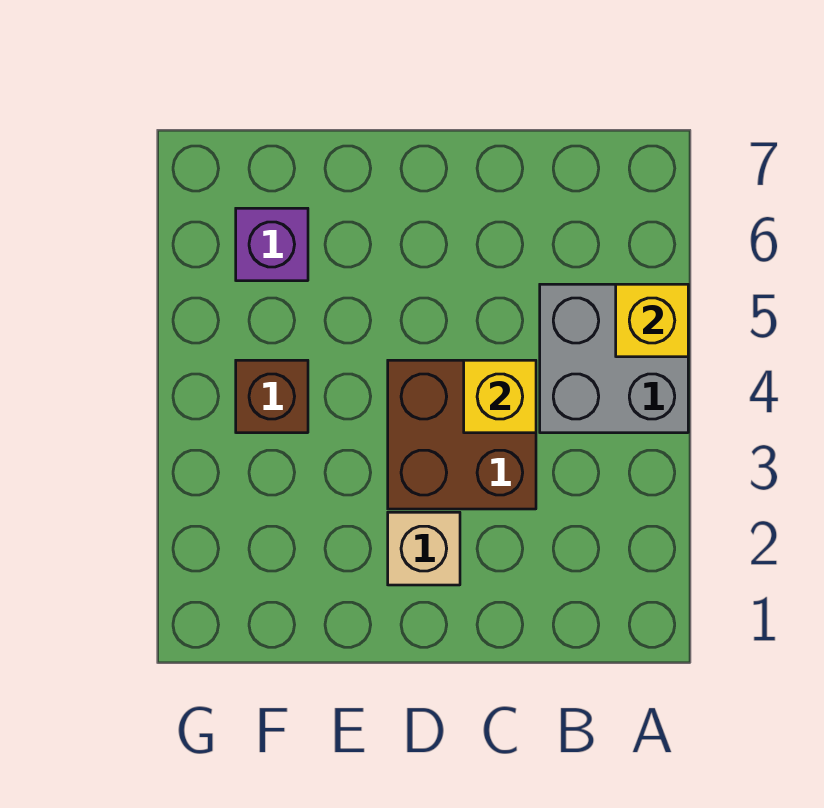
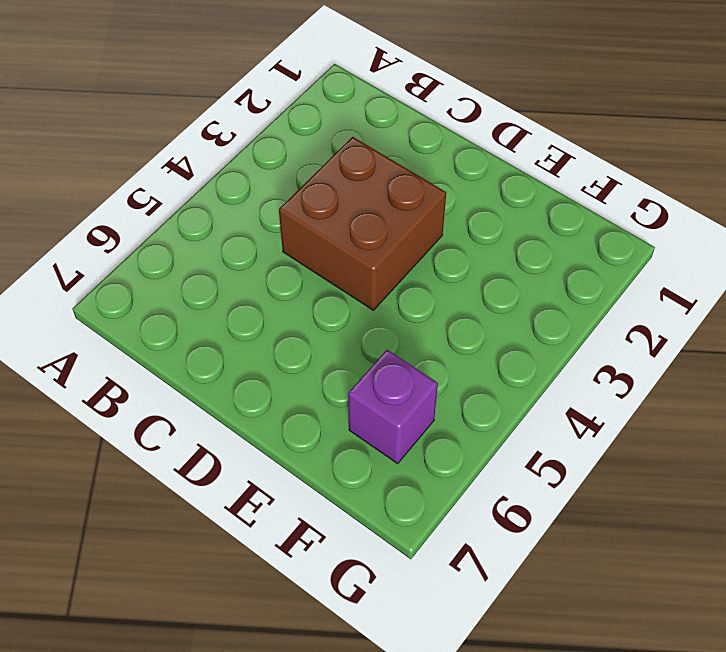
none -> grey 2x2 brick [540,284,688,433]
none -> tan 1x1 brick [388,512,460,585]

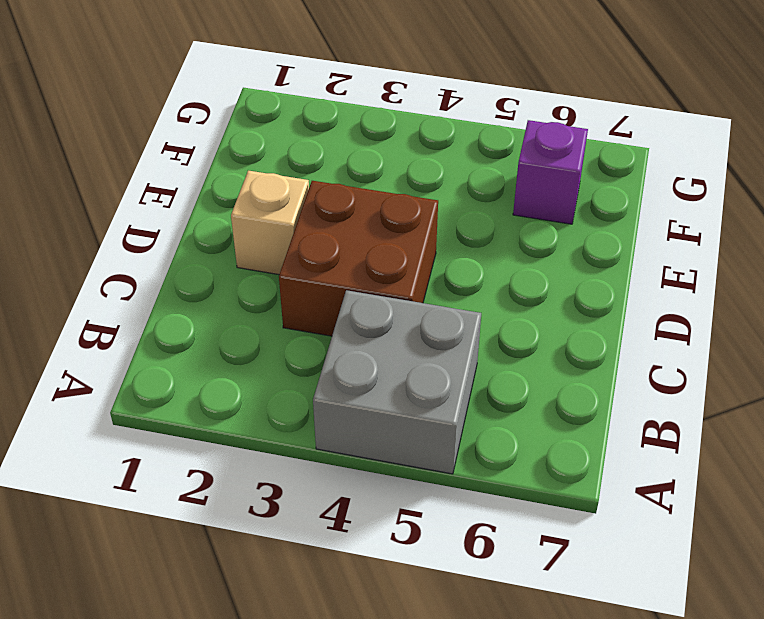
none -> brown 1x1 brick [236,360,308,433]
none -> yellow 1x1 brick [616,284,688,357]

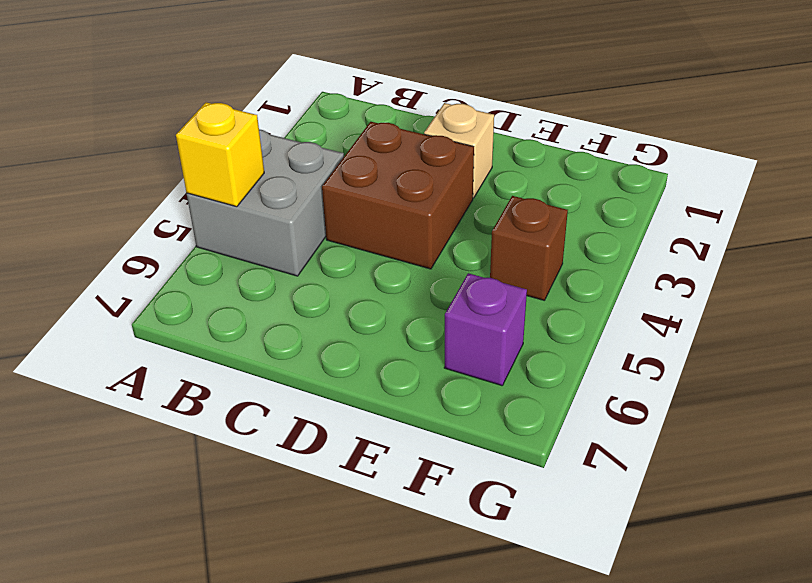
none -> yellow 1x1 brick [464,360,536,433]

